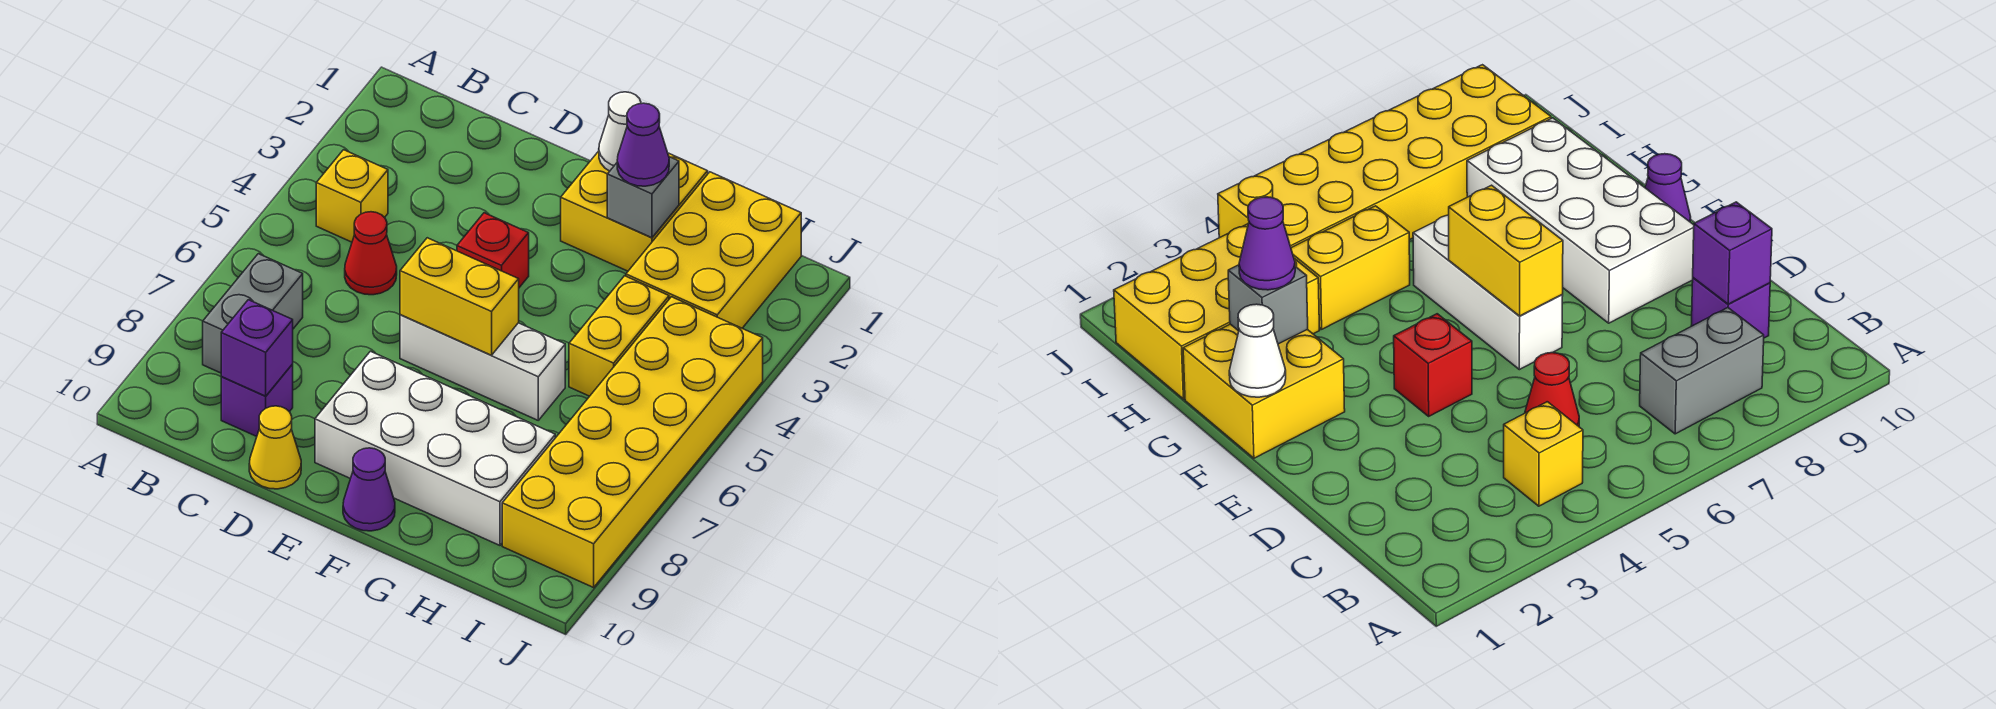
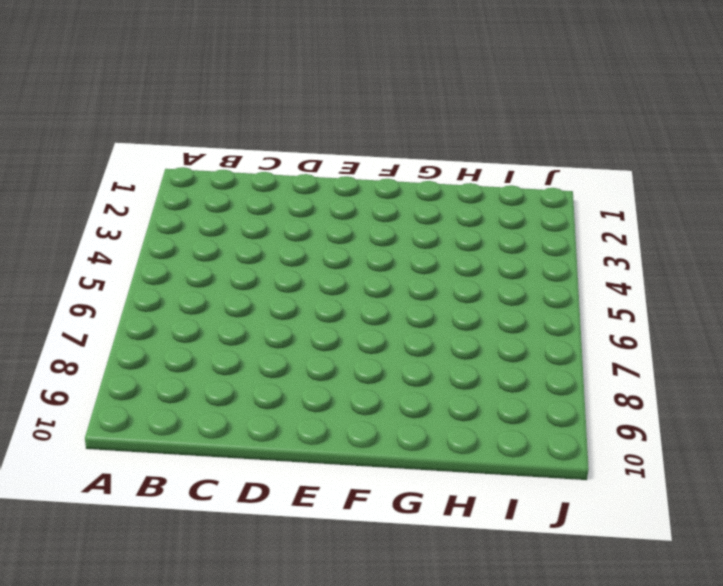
none -> yellow 1x1 brick [316,150,388,242]
none -> grey 1x2 brick [203,254,303,373]
none -> red 1x1 cone [345,212,397,295]

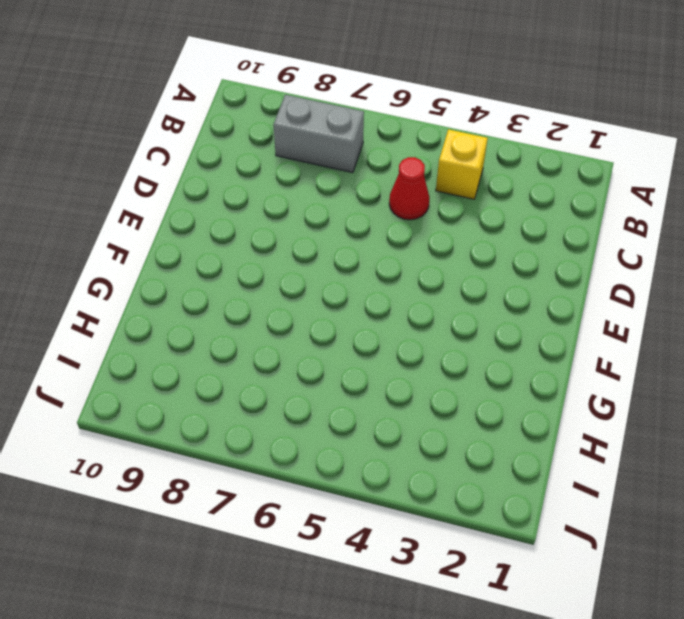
none -> purple 1x1 brick [221,364,293,436]
none -> yellow 1x1 cone [249,406,301,489]
none -> red 1x1 brick [457,213,529,288]

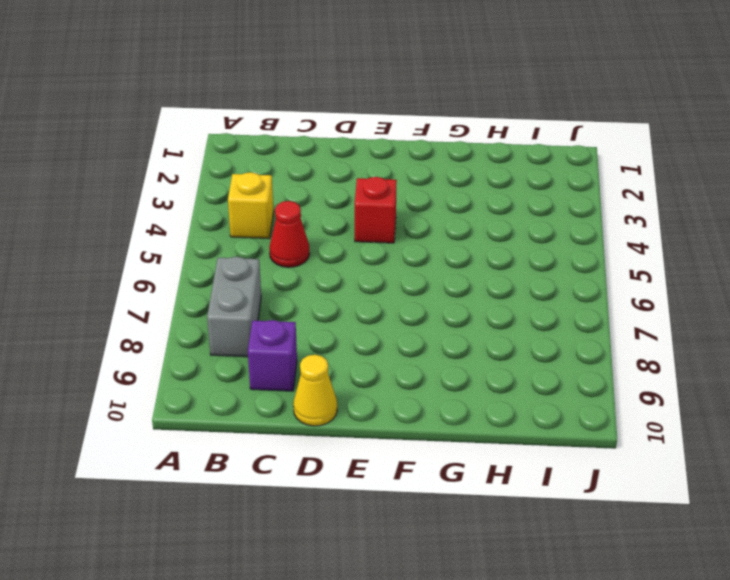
none -> white 1x3 brick [400,315,565,420]
none -> white 2x4 brick [315,351,555,545]
none -> yellow 2x2 brick [561,151,708,271]

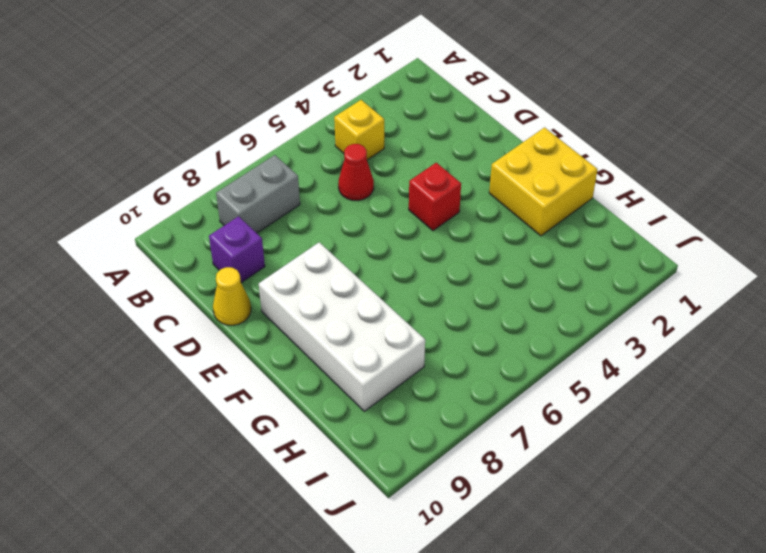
none -> white 1x3 brick [400,315,565,420]
none -> purple 1x1 cone [343,448,395,531]
none -> yellow 2x3 brick [626,172,801,328]

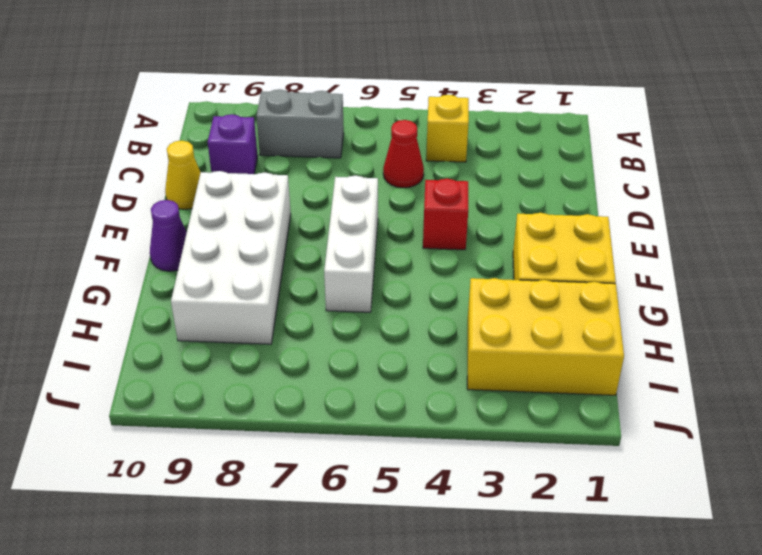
none -> yellow 1x2 brick [569,276,669,396]
none -> yellow 2x6 brick [502,297,763,587]
none -> purple 1x1 brick [221,300,293,396]

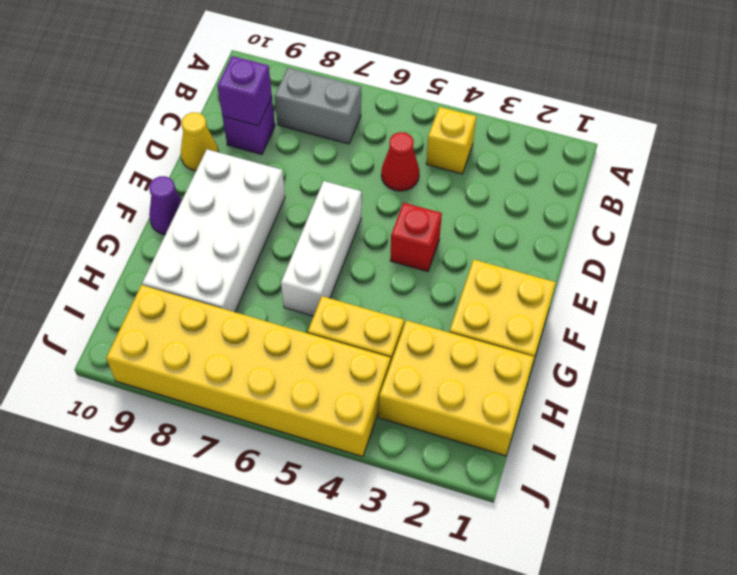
none -> yellow 1x2 brick [400,238,519,355]
none -> white 1x1 cone [599,92,641,171]
none -> grey 1x1 brick [607,157,679,238]

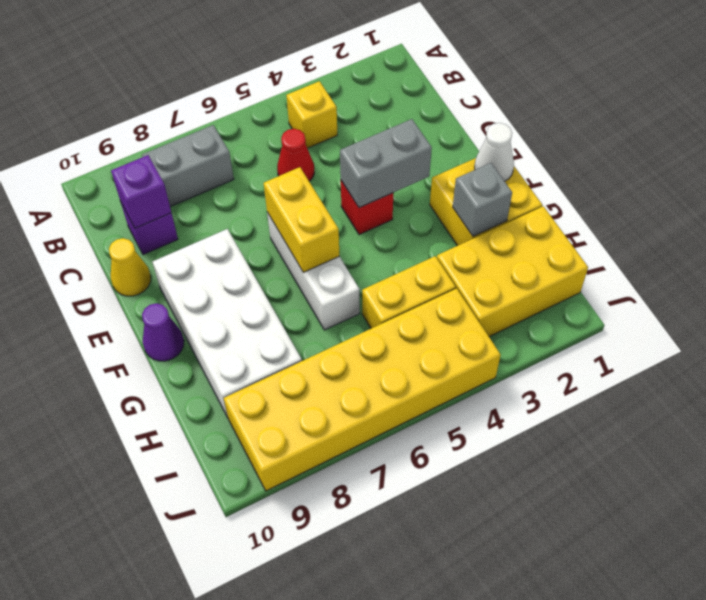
grey 1x2 brick [340,119,432,208] -> none
none -> purple 1x1 cone [617,103,669,186]

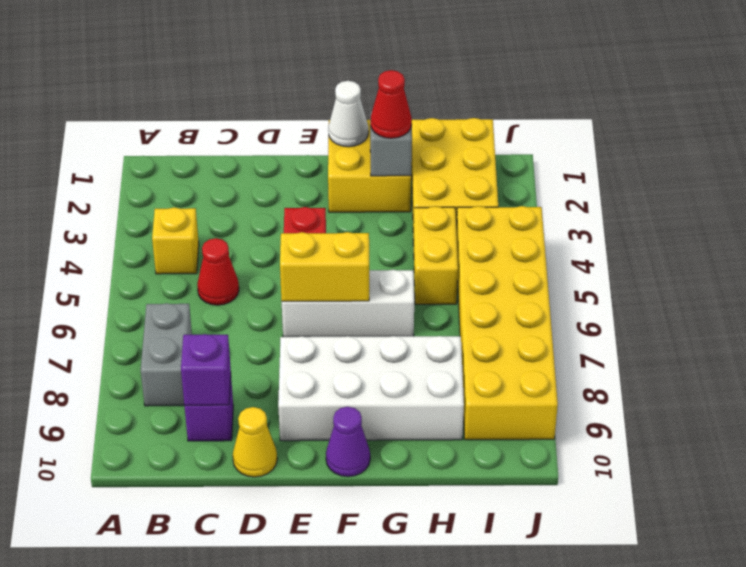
red 1x1 cone [371,70,412,138] -> purple 1x1 cone [617,103,669,186]

